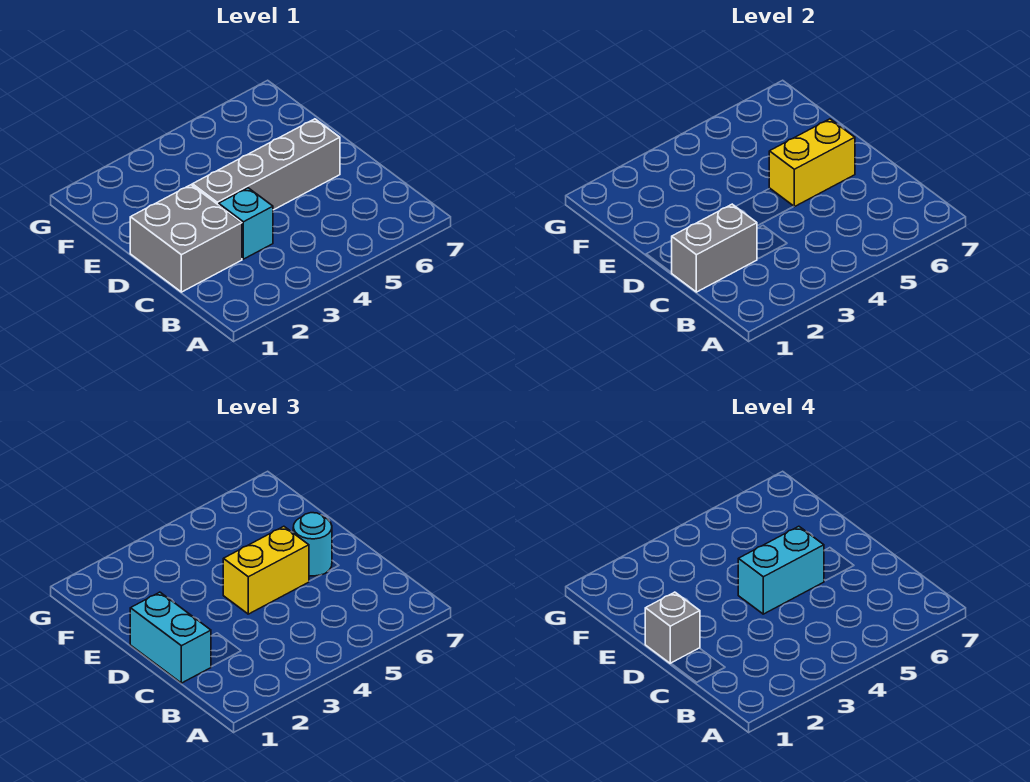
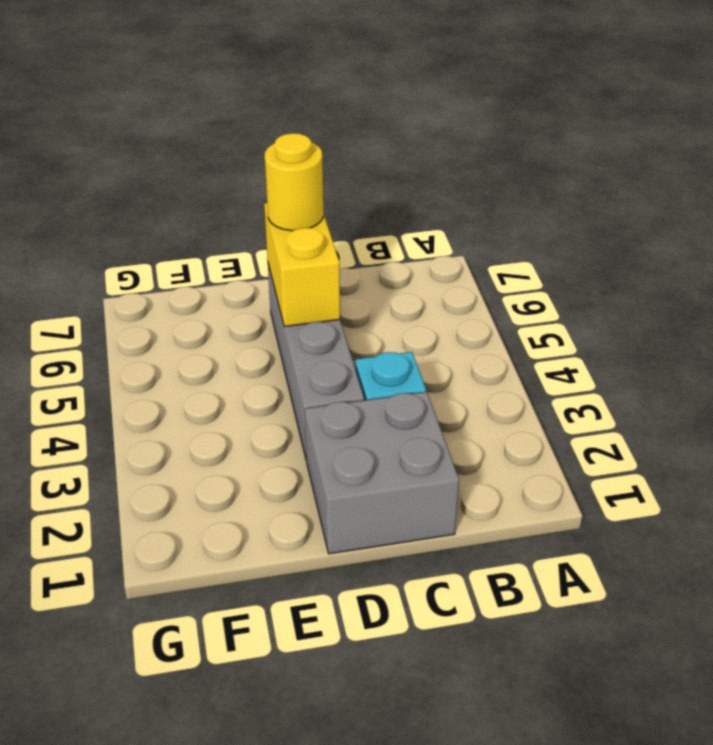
yellow 1x1 round brick [265,133,323,231] -> cyan 1x1 round brick [293,513,332,576]
none -> grey 1x2 brick [672,204,757,292]
none -> cyan 1x2 brick [130,592,211,683]

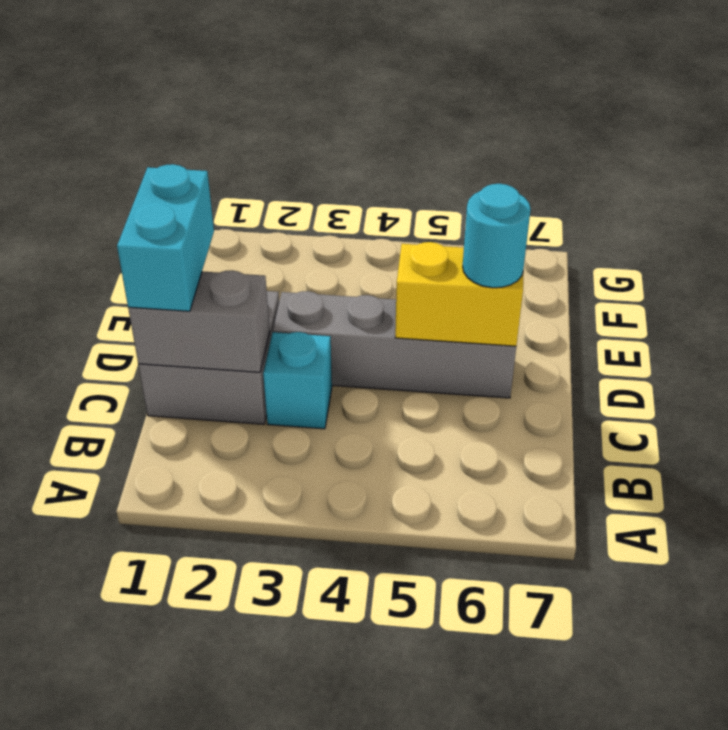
none -> yellow 1x2 brick [223,526,309,614]
none -> grey 1x1 brick [645,592,700,663]

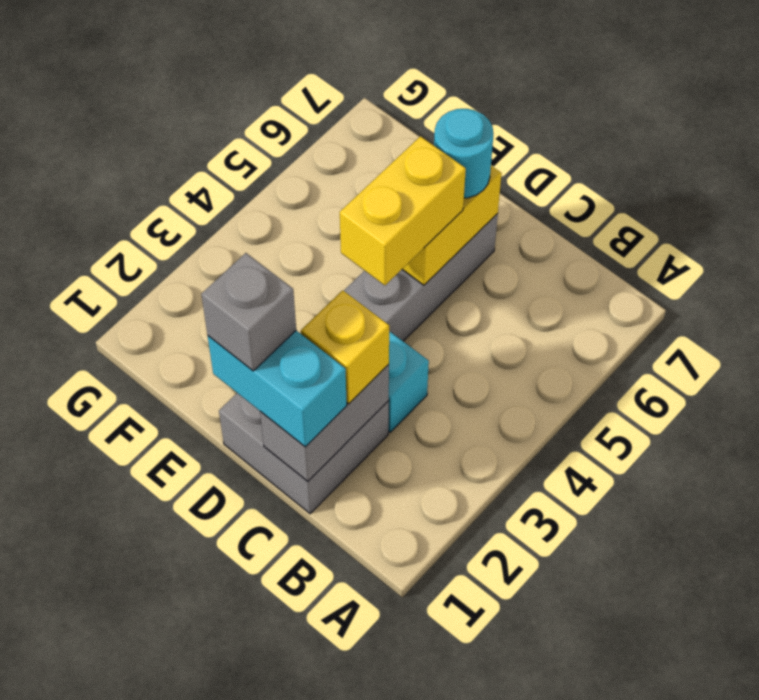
yellow 1x1 brick [301,290,389,404] -> none
none -> cyan 1x2 brick [738,526,824,614]

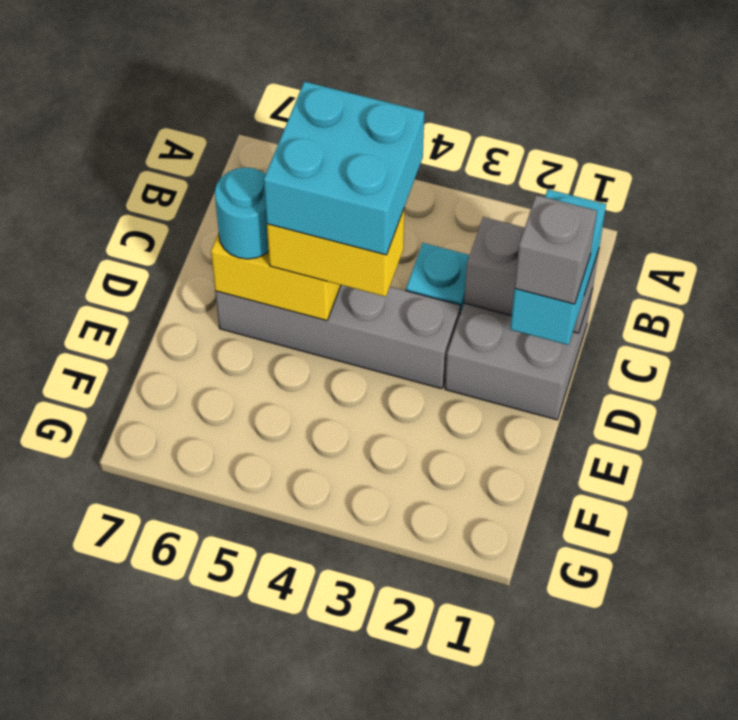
cyan 2x2 brick [264,82,424,255] -> cyan 1x2 brick [738,526,824,614]

